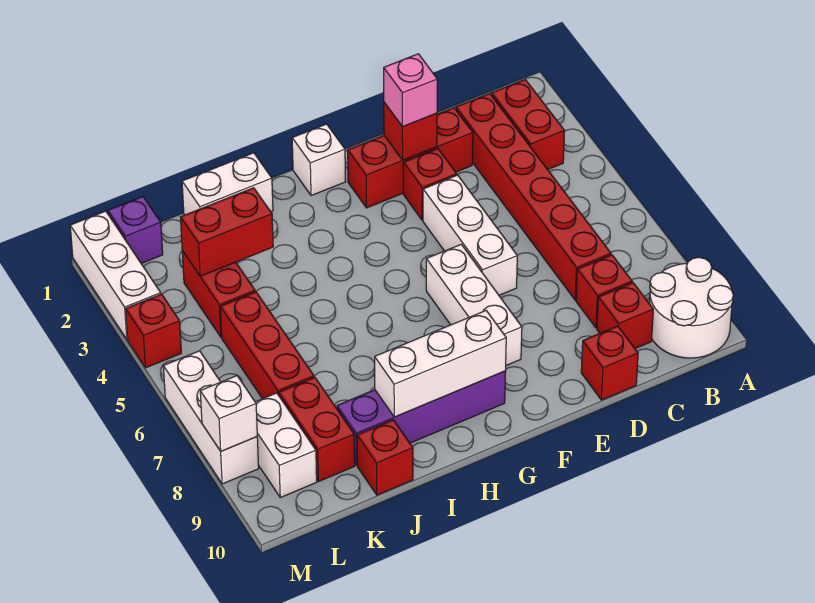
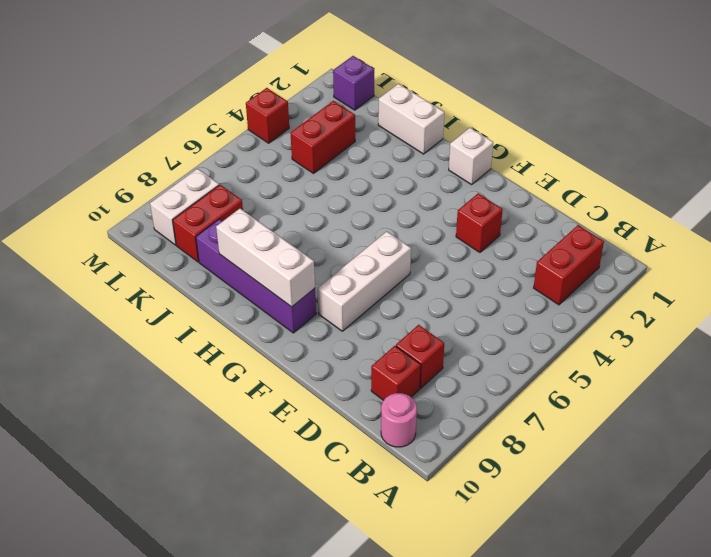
pink 1x1 round brick [381,393,417,447] -> white 2x2 round brick [650,257,733,358]
none -> red 1x6 brick [456,94,611,300]
none -> red 1x3 brick [348,108,473,208]
none -> red 1x1 brick [581,326,638,400]

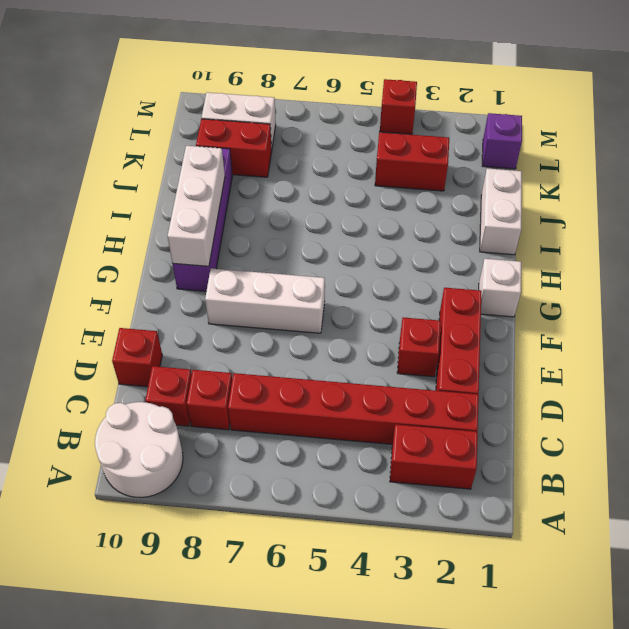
none -> white 1x3 brick [423,175,517,295]
none -> red 1x1 brick [357,420,413,495]
none -> red 1x3 brick [220,292,314,399]

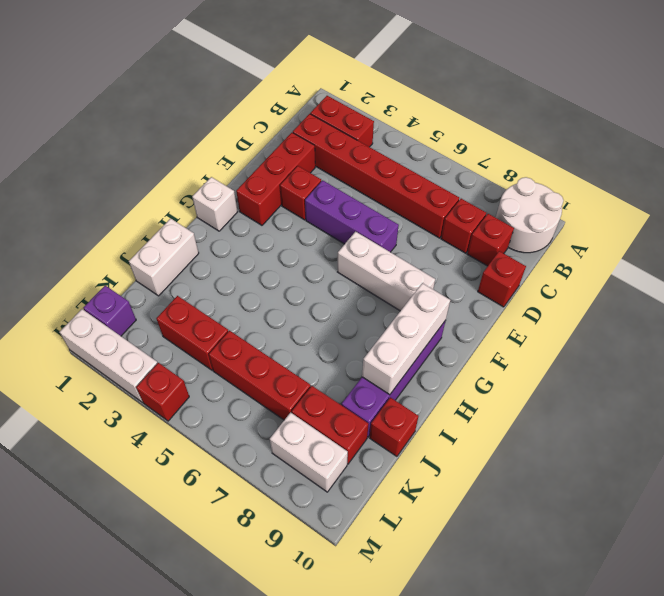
purple 1x3 brick [305,180,399,252] -> white 1x3 brick [423,175,517,295]
none -> white 1x3 brick [163,351,259,484]
none -> red 1x1 brick [384,102,437,160]
none -> red 1x2 brick [180,188,273,276]

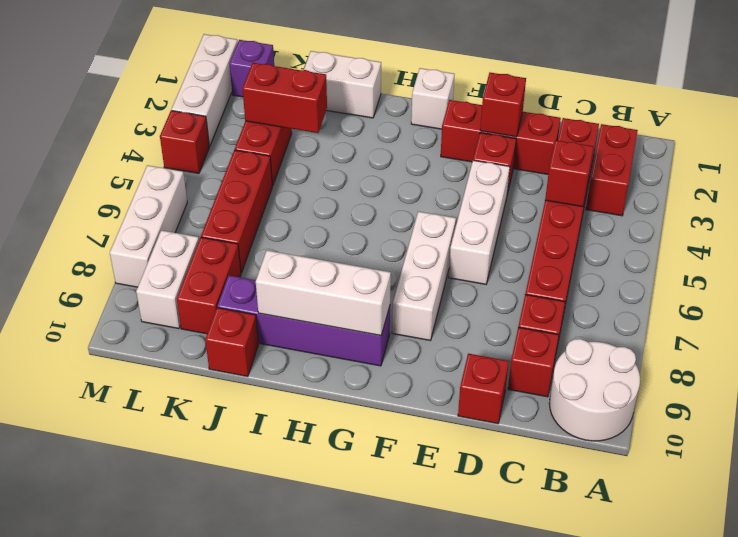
red 1x1 brick [545,140,593,207] -> none
none -> white 1x1 brick [200,376,257,451]
none -> pink 1x1 brick [384,54,437,127]

